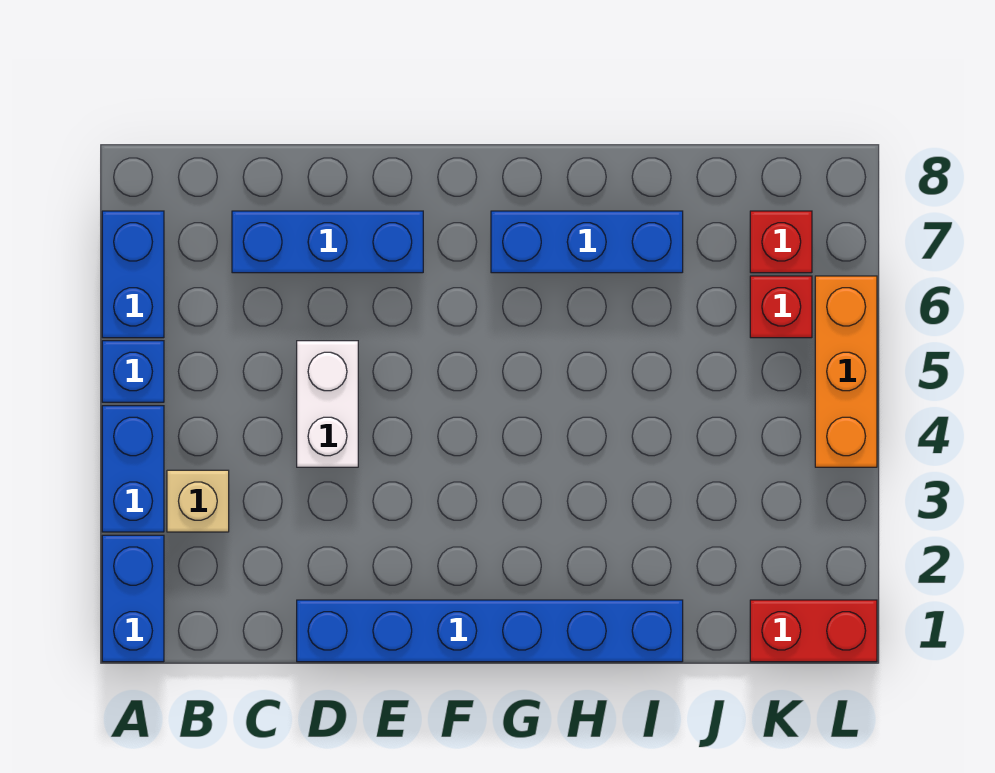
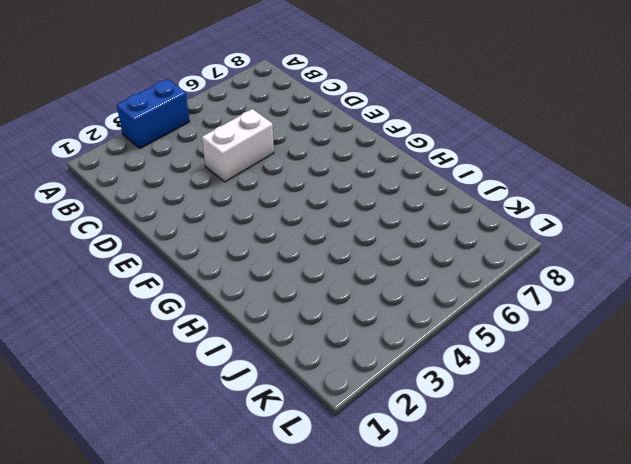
none -> blue 1x2 brick [102,535,164,662]
none -> blue 1x1 brick [102,341,164,402]
none -> blue 1x2 brick [102,211,164,338]

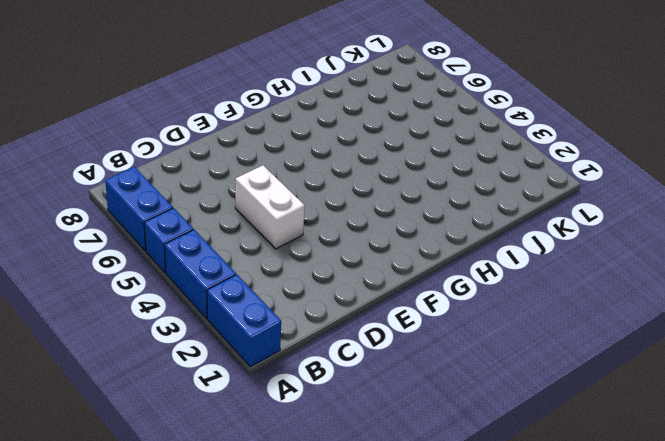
none -> tan 1x1 brick [167,470,229,532]
none -> blue 1x3 brick [232,211,423,273]
none -> blue 1x6 brick [297,600,683,662]

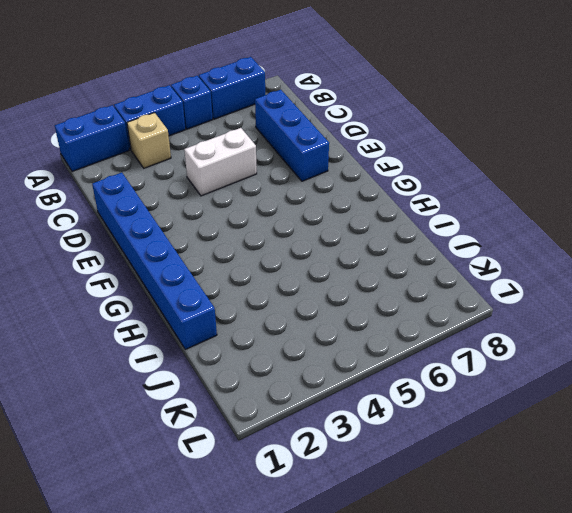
none -> blue 1x3 brick [491,211,683,273]
none -> red 1x2 brick [750,600,877,662]
none -> red 1x1 brick [750,276,812,338]

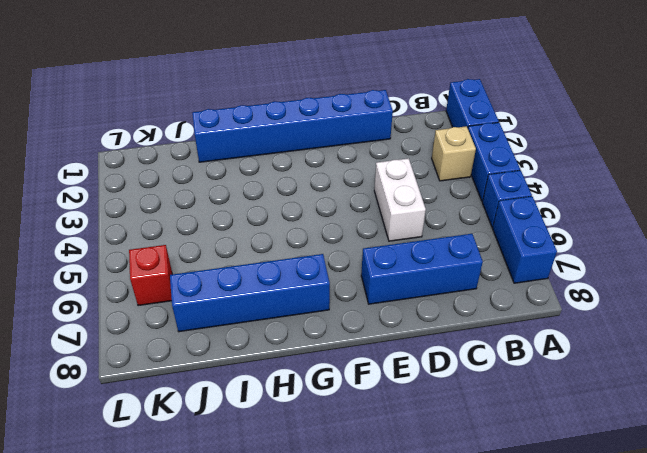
blue 1x4 brick [170,254,330,332] -> blue 1x3 brick [491,211,683,273]
none -> red 1x2 brick [750,600,877,662]
none -> red 1x1 brick [750,211,812,273]
none -> orange 1x3 brick [815,276,877,467]

